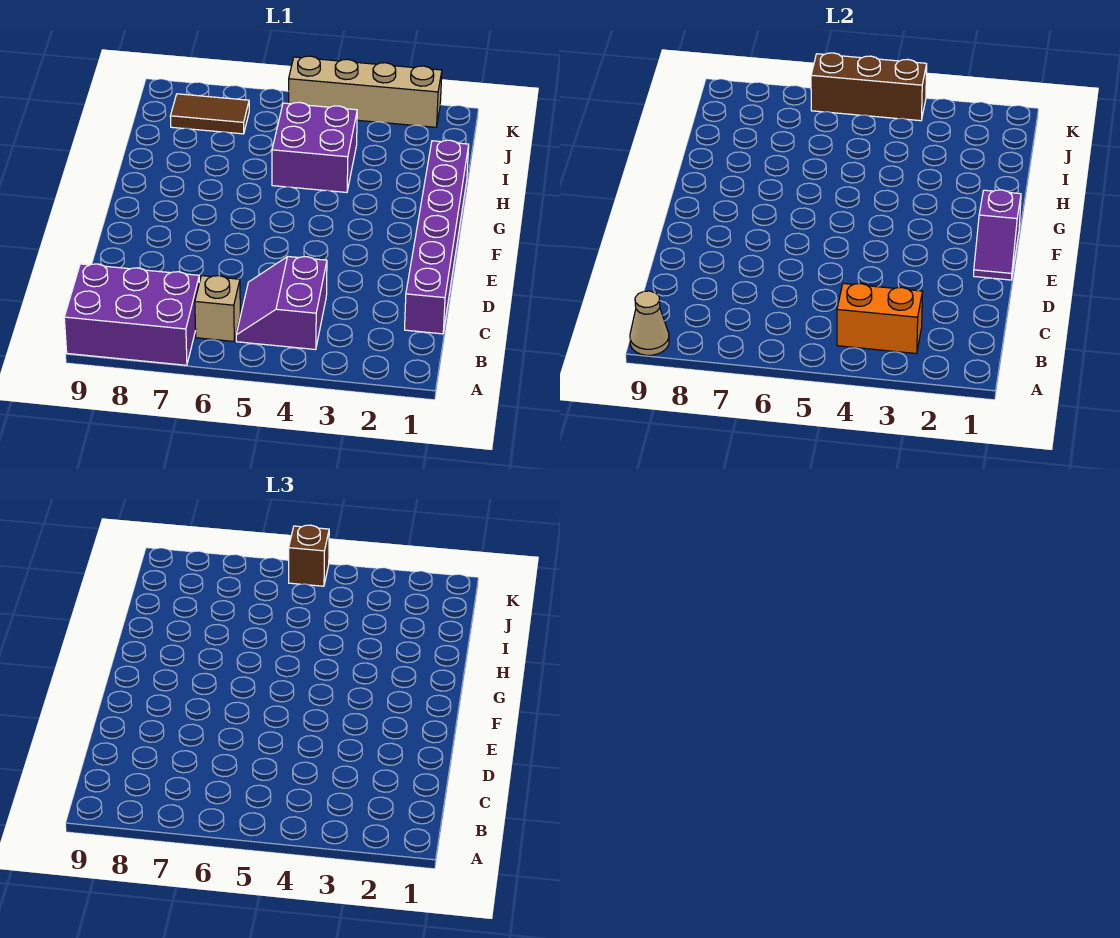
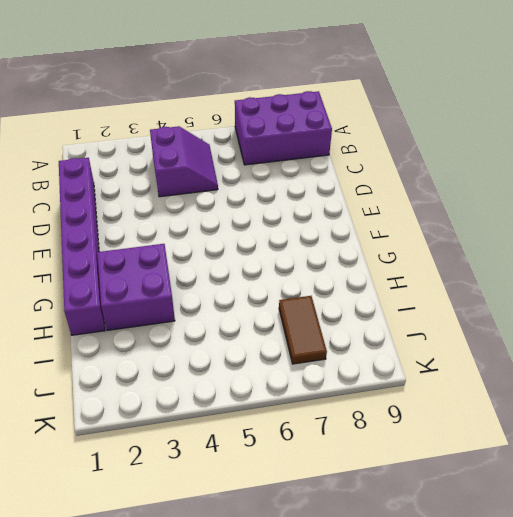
purple 2x2 brick [97,244,175,330] -> purple 2x2 brick moved to [272,102,357,192]
brown 1x2 tile [279,296,327,364] -> brown 1x2 tile turned to [170,94,249,134]
none -> tan 1x1 brick [195,276,240,341]
none -> tan 1x4 brick [289,56,442,127]
none -> tan 1x1 cone [630,291,669,355]

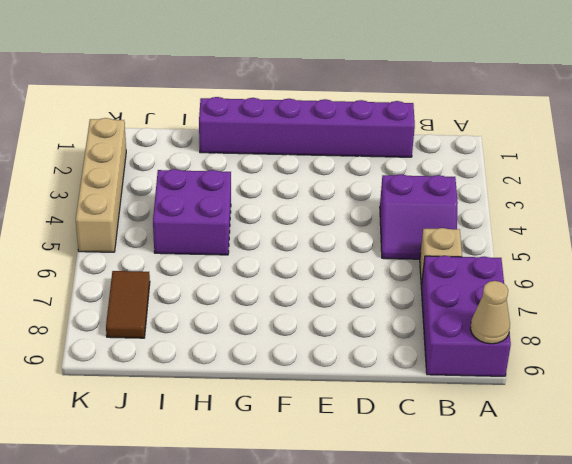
none -> orange 1x2 brick [837,283,923,354]
none -> purple 1x2 slope [974,190,1021,280]
none -> brown 1x3 brick [811,53,927,121]

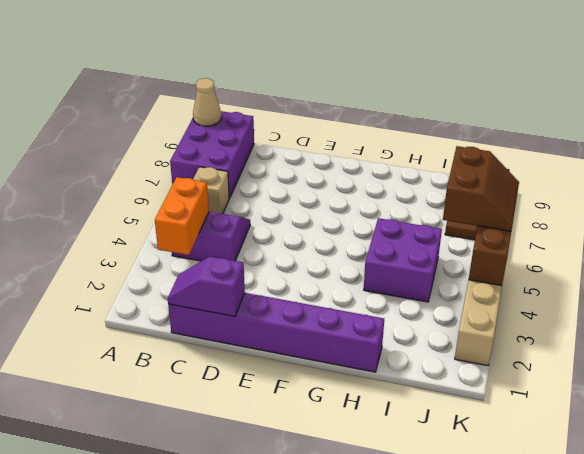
purple 1x2 slope [168,256,245,317] -> purple 1x2 slope moved to [974,190,1021,280]
brown 2x2 slope [443,146,519,231] -> brown 1x1 brick [289,525,329,586]

